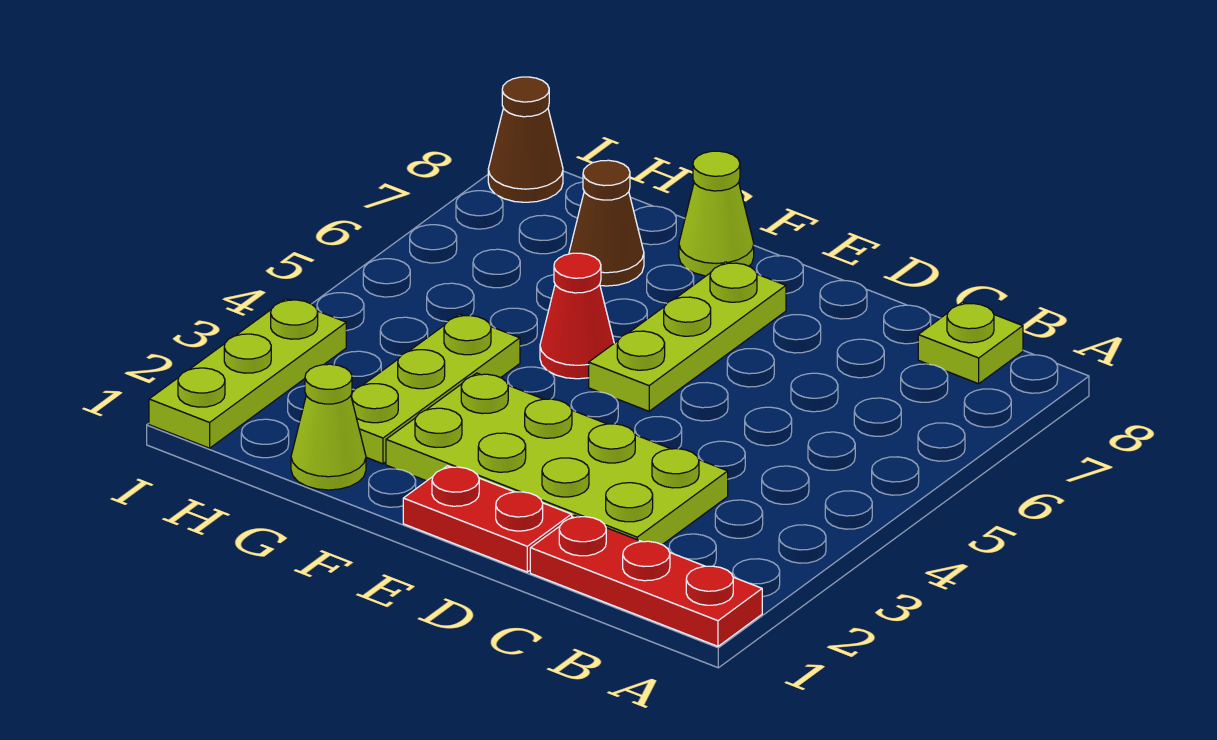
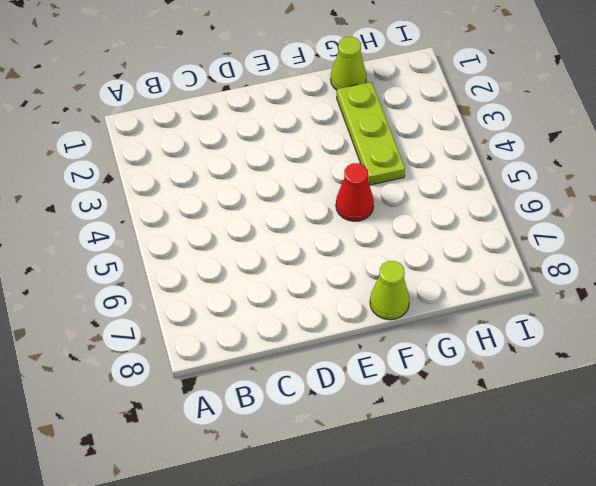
none -> red 1x3 plate [530,515,762,646]
none -> lime 1x1 plate [918,302,1023,384]
none -> lime 2x4 plate [386,373,728,545]

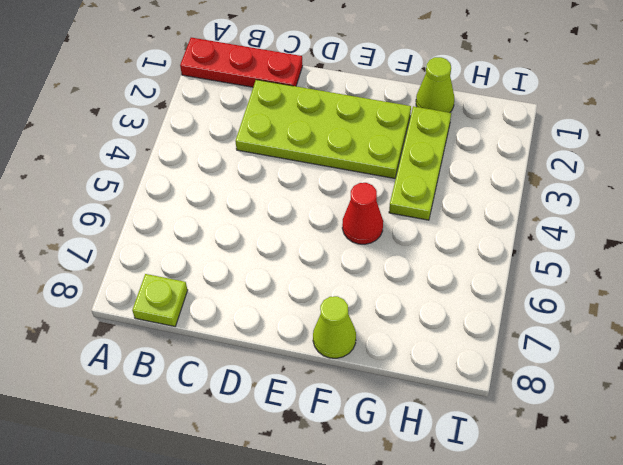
none -> red 1x2 plate [403,466,572,572]
none -> lime 1x3 plate [589,262,786,411]
none -> brown 1x1 cone [569,160,644,286]

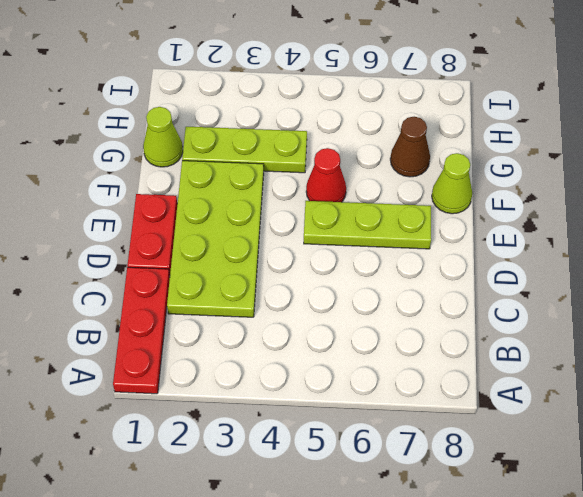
none -> lime 1x1 plate [918,302,1023,384]
none -> lime 1x3 plate [149,299,346,448]
none -> brown 1x1 cone [488,77,563,202]

